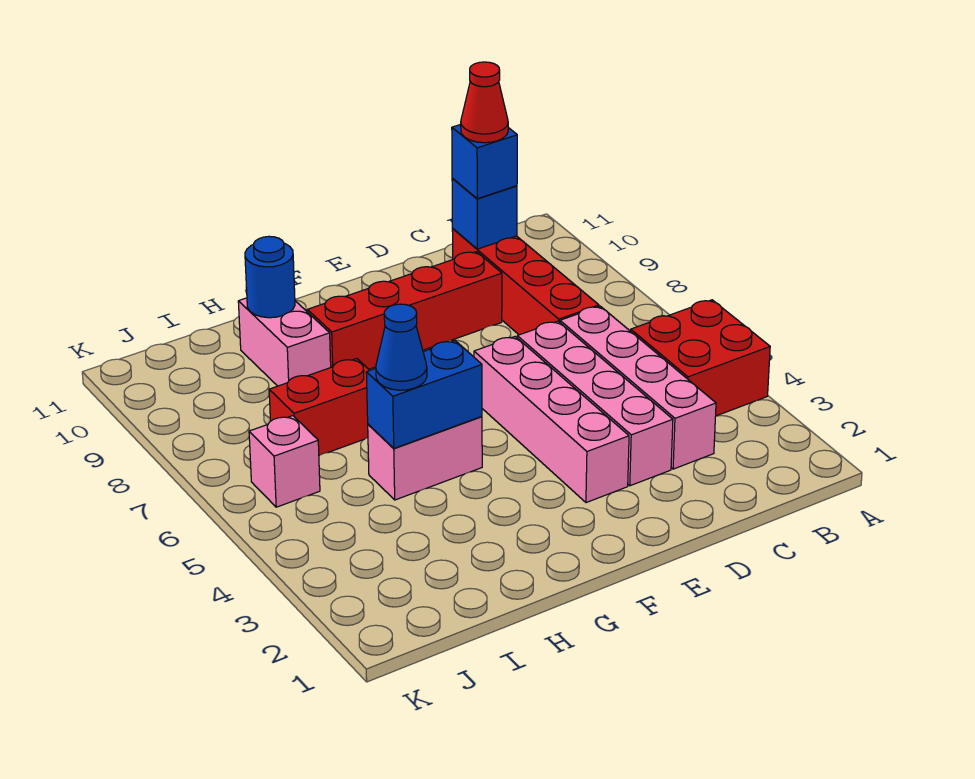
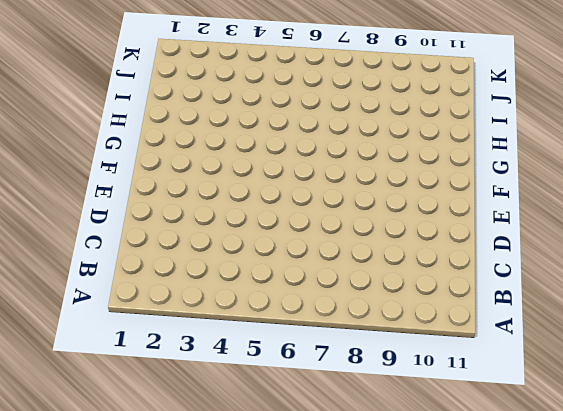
none -> red 2x2 brick [631,300,770,416]
none -> pink 1x4 brick [560,306,716,469]
none -> red 1x4 brick [452,229,599,335]

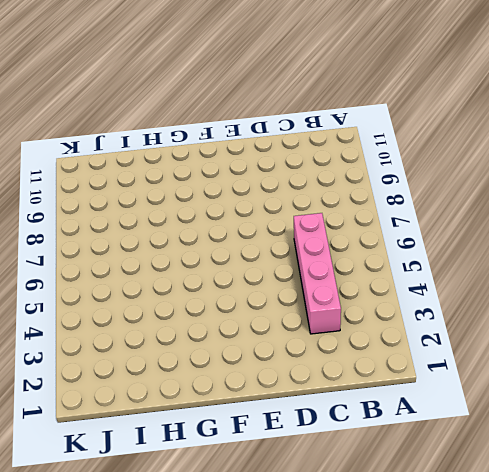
none -> red 2x2 brick [631,300,770,416]
none -> red 1x4 brick [452,229,599,335]
none -> pink 1x4 brick [517,321,673,486]

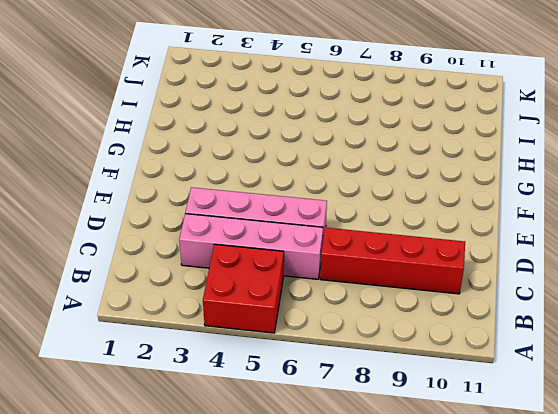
none -> red 1x4 brick [307,252,502,369]
none -> pink 1x4 brick [474,337,629,503]
none -> pink 1x2 brick [368,416,482,500]

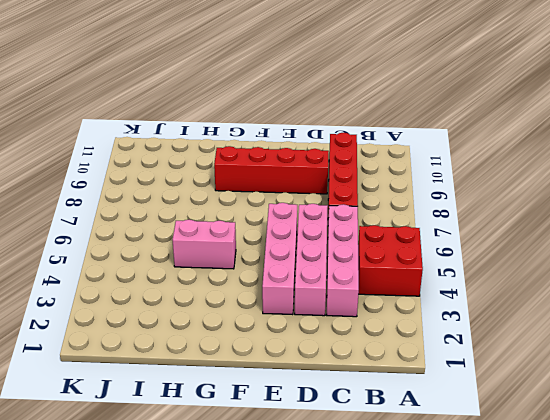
none -> red 1x2 brick [269,359,370,456]
none -> pink 1x2 brick [238,298,331,386]
none -> pink 1x1 brick [249,416,320,507]

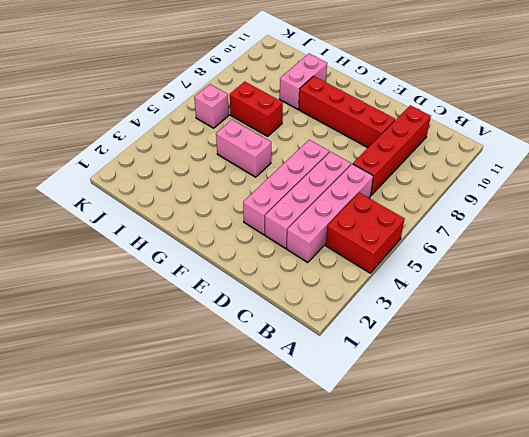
none -> blue 1x1 brick [452,178,517,249]
none -> blue 1x2 brick [366,341,482,448]
none -> blue 1x1 round brick [245,236,295,318]

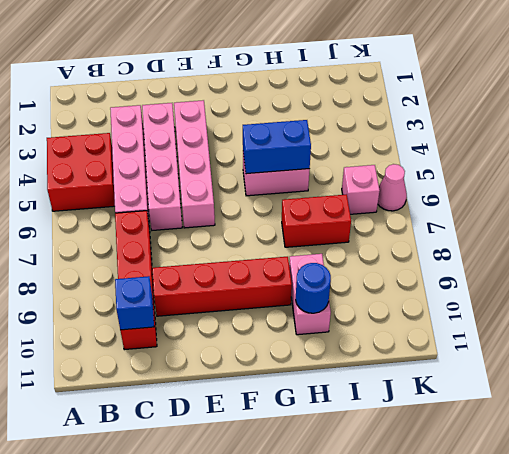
pink 1x1 cone [378,164,407,211] -> none
none -> blue 1x1 brick [452,124,517,199]
none -> blue 1x1 cone [376,304,427,390]
none -> red 1x1 cone [461,62,508,143]

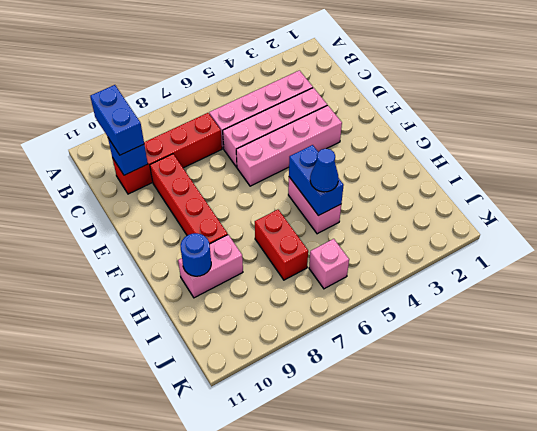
blue 1x2 brick [90,85,144,155] -> blue 1x1 brick [452,124,517,199]
none -> red 2x2 brick [631,300,770,416]
none -> red 1x1 cone [461,62,508,143]

